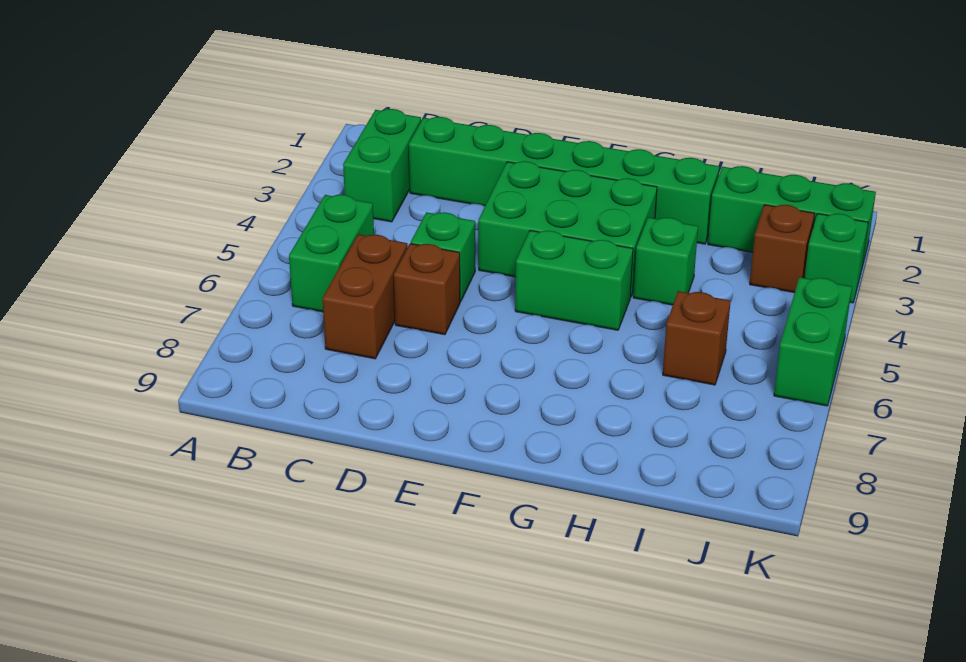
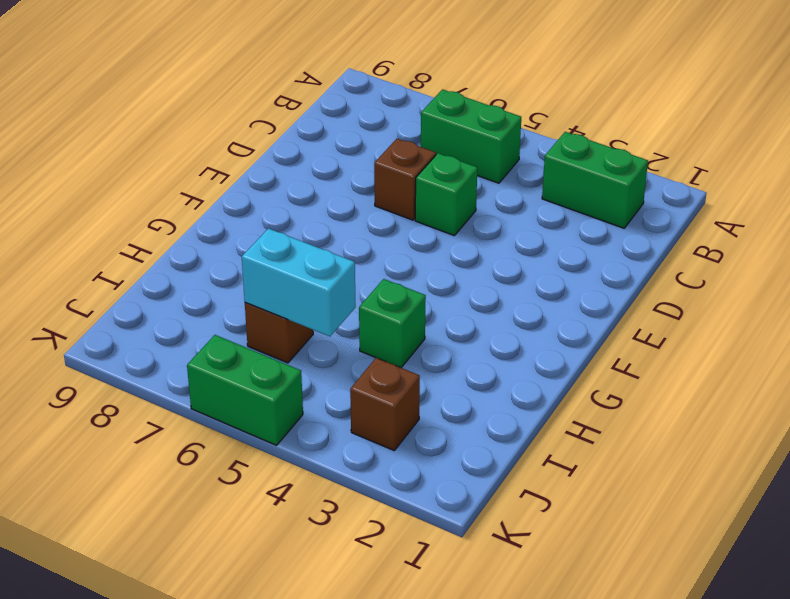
cyan 1x2 brick [242,229,356,336] -> none
none -> green 1x6 brick [409,117,719,244]
none -> brown 1x2 brick [322,234,407,359]
none -> green 2x3 brick [478,161,657,297]

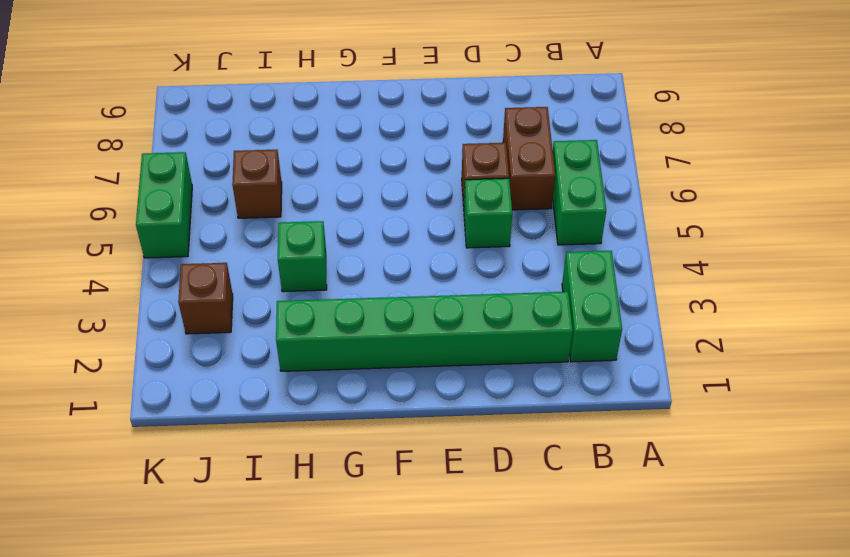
none -> green 2x3 brick [478,161,657,297]
none -> green 1x2 brick [515,230,633,330]
none -> green 1x3 brick [708,166,876,267]

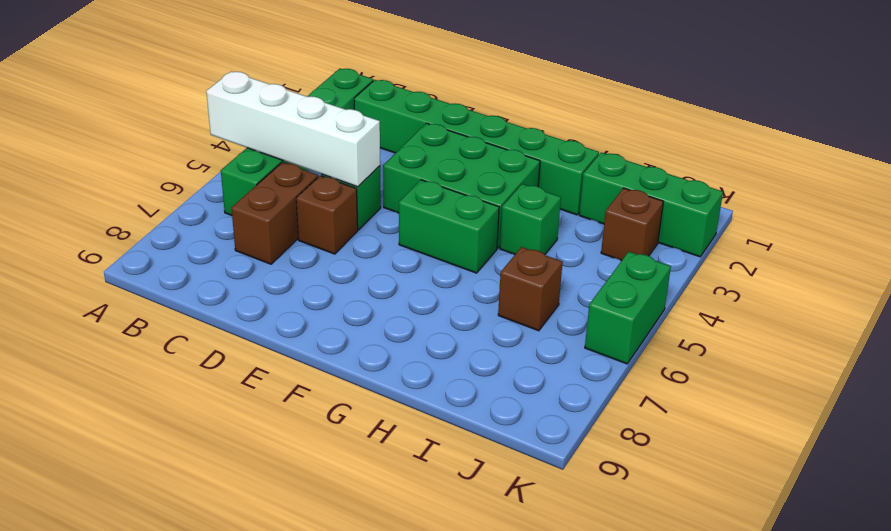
white 1x4 brick [206,71,380,187] -> none
none -> green 1x1 brick [804,214,868,303]

